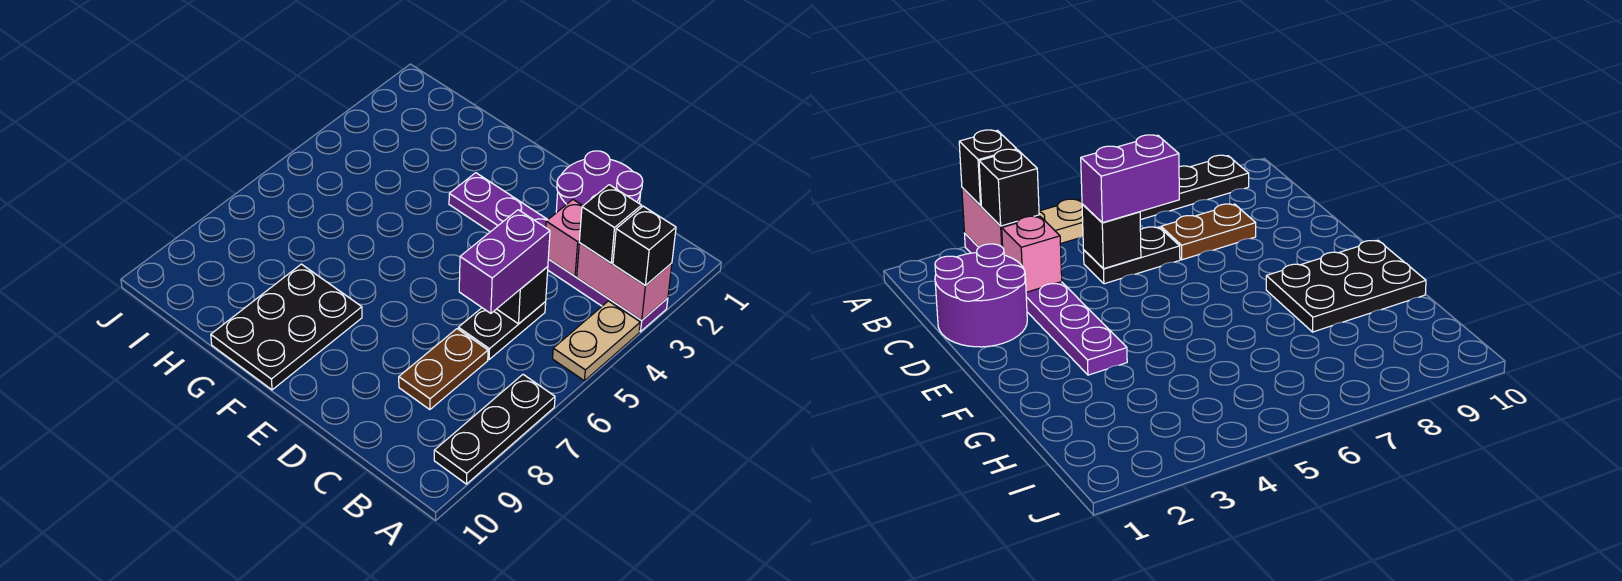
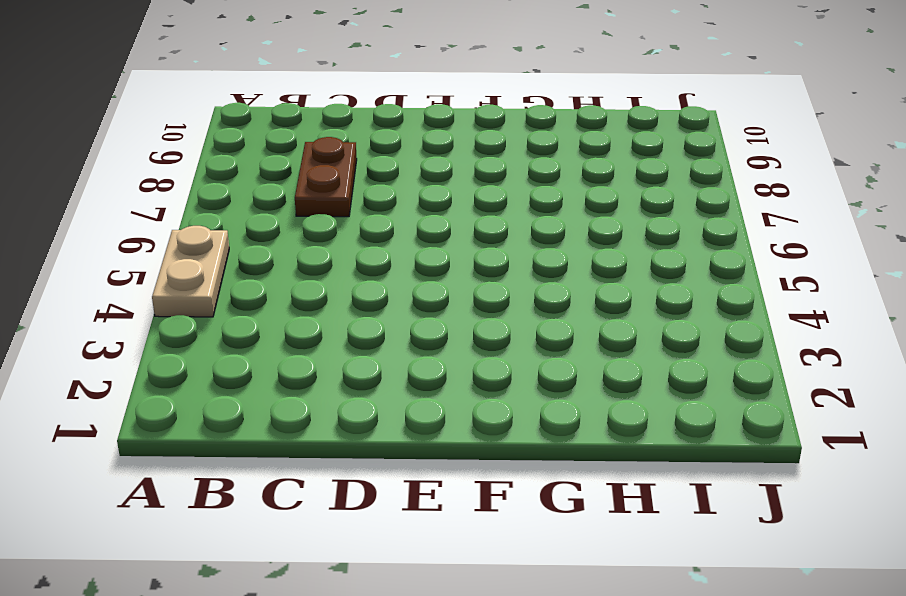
none -> purple 1x6 plate [449,173,668,332]
none -> black 1x3 plate [434,375,555,484]
none -> purple 2x2 round brick [556,151,643,213]

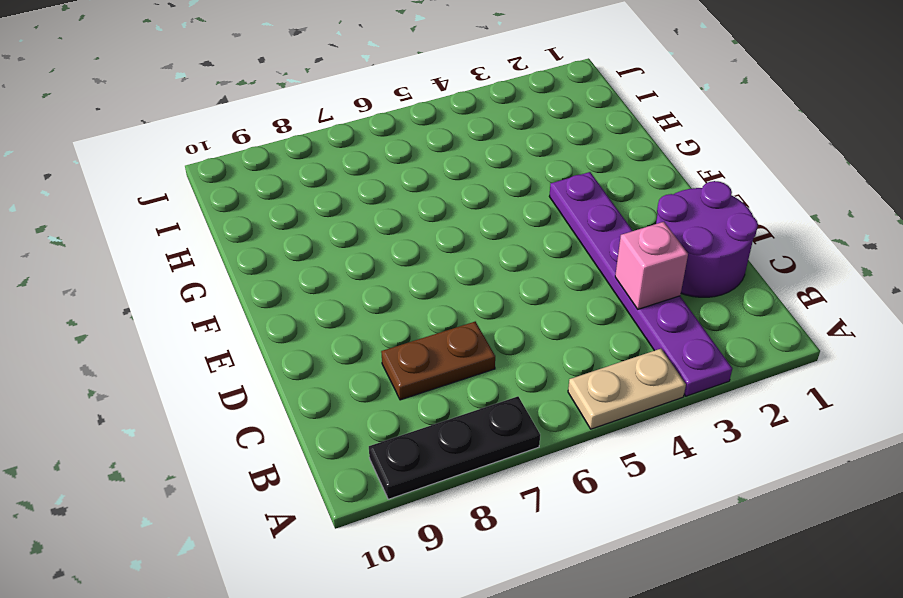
none -> black 1x2 plate [458,302,546,360]
none -> black 2x3 plate [211,264,362,390]
none -> pink 1x2 brick [577,243,672,320]

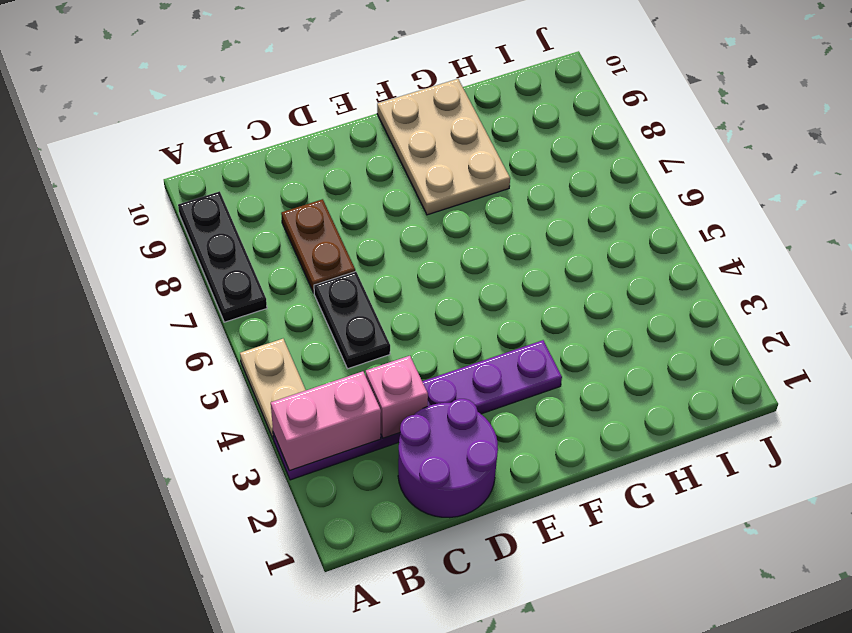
tan 2x3 plate [377,79,510,215] -> black 2x3 plate [211,264,362,390]
none -> black 1x1 brick [497,267,548,324]
none -> black 1x1 brick [613,206,676,285]
none -> black 1x1 brick [579,185,641,263]

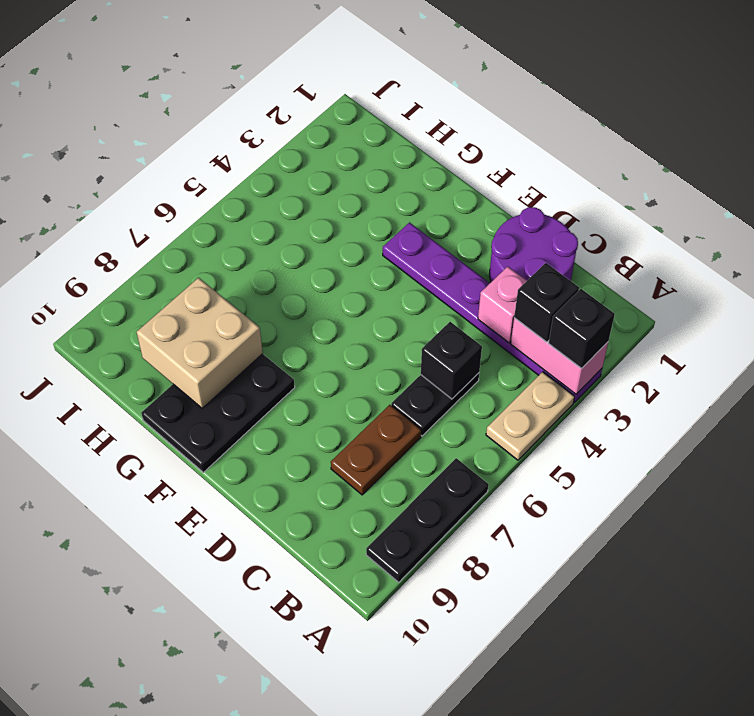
tan 2x2 brick [137,278,263,408] -> none
none -> purple 1x2 brick [459,210,550,313]

